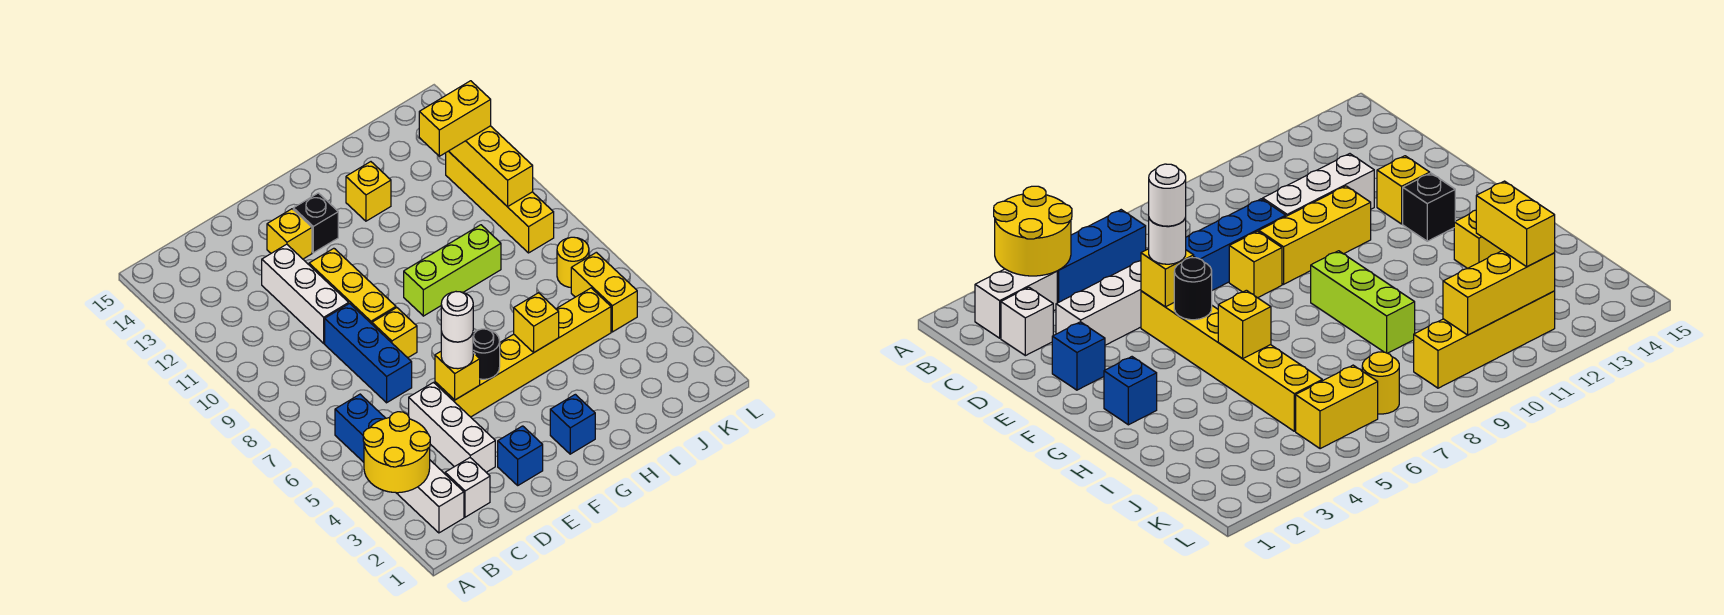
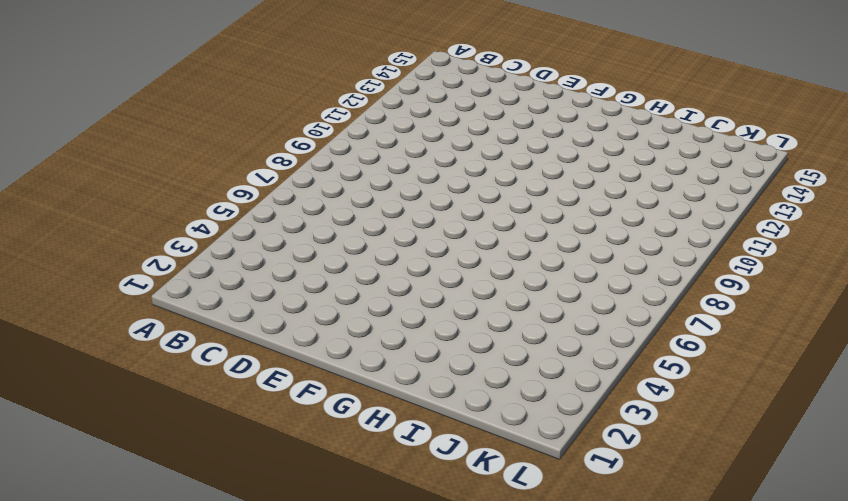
none -> white 1x2 brick [398,460,464,533]
none -> blue 1x3 brick [335,394,385,462]
none -> white 1x1 brick [445,458,490,517]

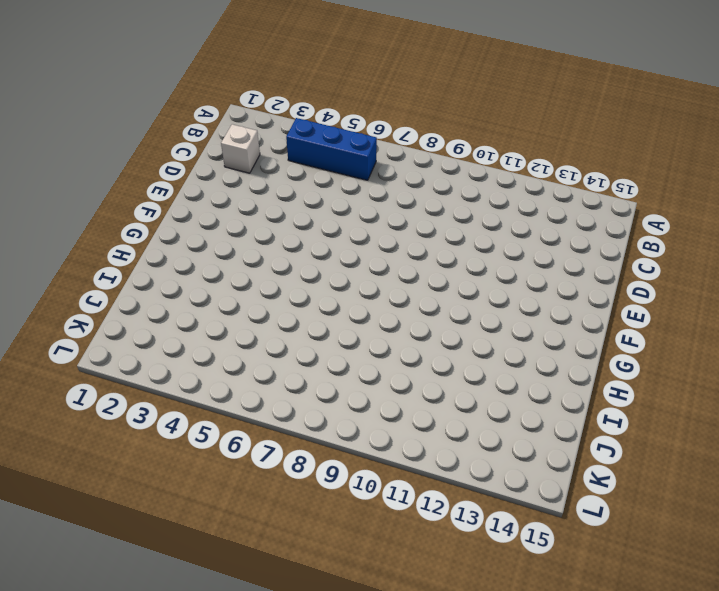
none -> white 1x2 brick [398,460,464,533]
none -> white 1x3 brick [409,383,495,472]
none -> blue 1x3 brick [325,303,412,403]

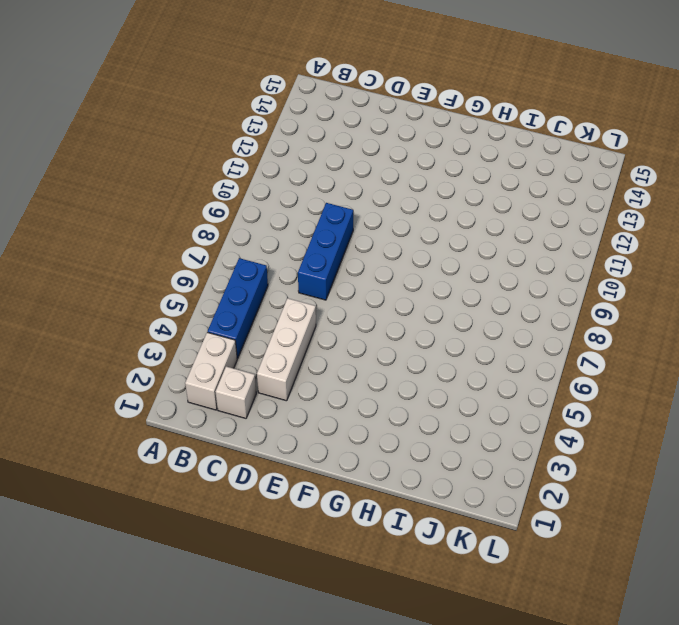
none -> white 1x3 brick [262,244,349,343]
none -> blue 1x1 brick [498,426,543,485]
none -> yellow 1x6 brick [435,288,611,417]

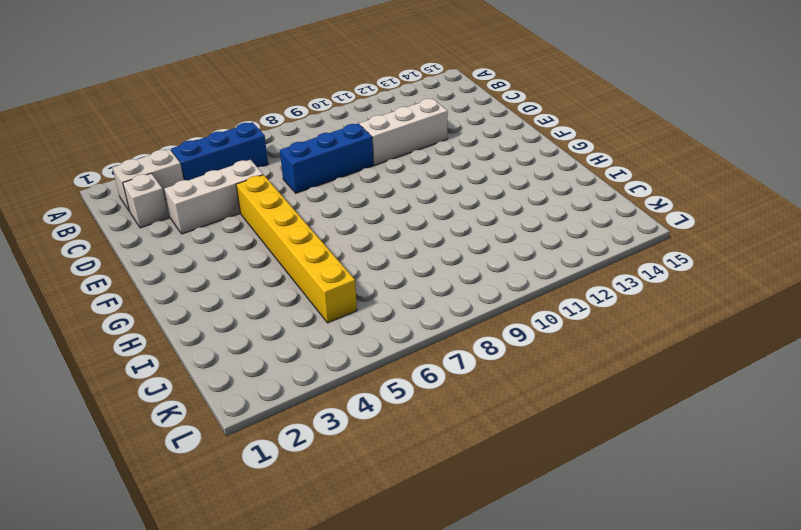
none -> blue 1x1 brick [498,426,543,485]
none -> yellow 1x1 brick [372,308,417,358]
none -> yellow 1x3 brick [309,248,396,324]

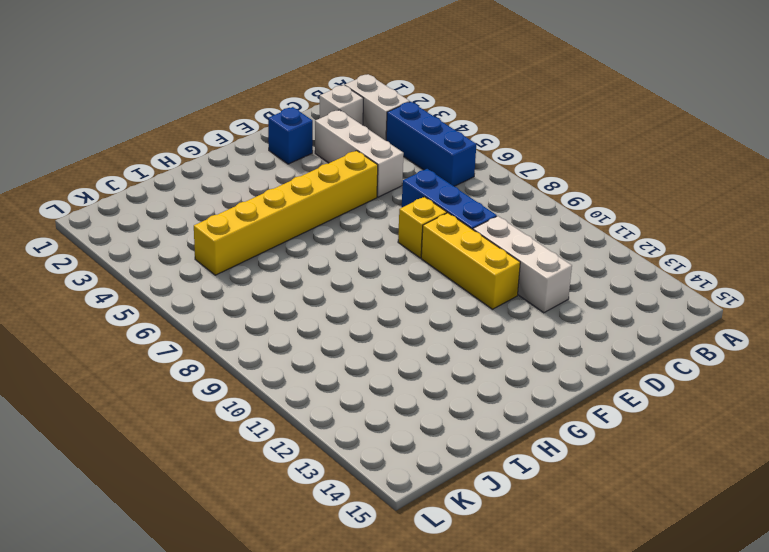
none -> yellow 1x1 brick [267,209,312,259]
none -> black 1x1 brick [293,193,338,253]
none -> blue 1x1 brick [550,394,595,454]

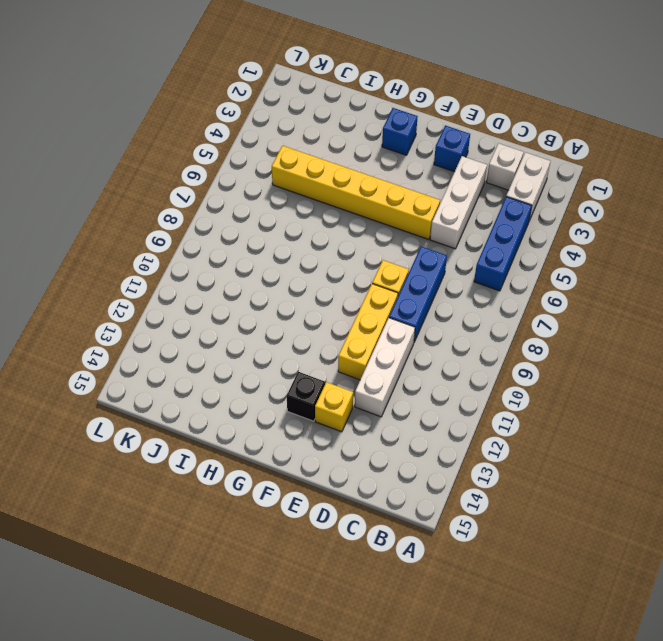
none -> lime 1x3 brick [404,225,501,316]
none -> yellow 1x1 brick [346,162,391,221]
none -> yellow 1x2 brick [571,252,637,332]

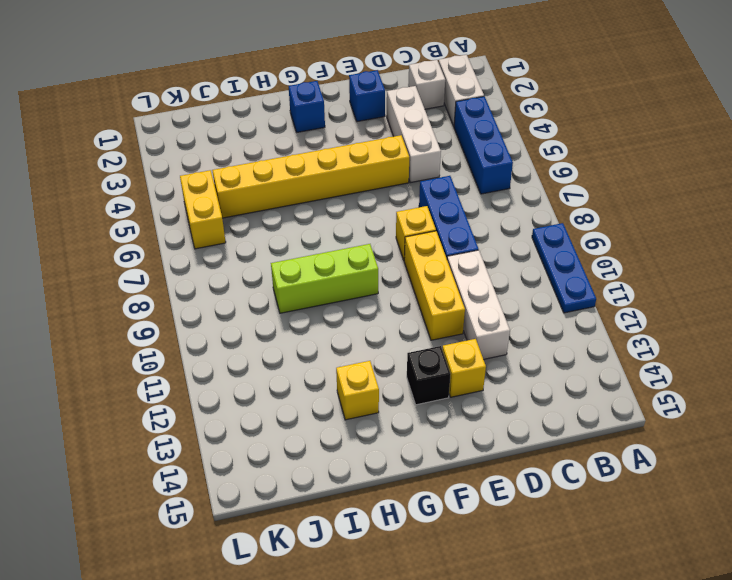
blue 1x3 plate [532,223,596,313] -> none
none -> yellow 1x1 round brick [557,237,589,287]
none -> yellow 1x4 brick [446,151,554,253]
none -> yellow 2x2 round brick [363,412,430,493]

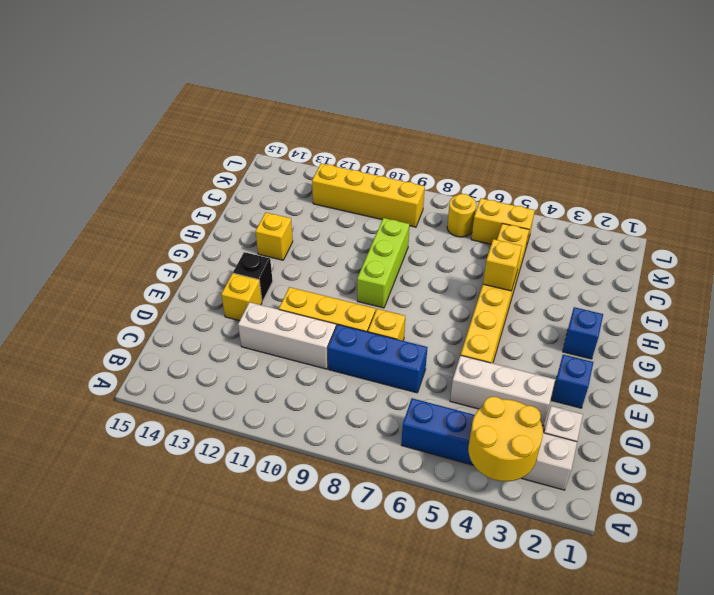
none -> yellow 1x1 brick [435,352,480,400]
none -> black 1x1 round brick [473,329,500,379]
none -> yellow 1x3 brick [449,126,533,207]

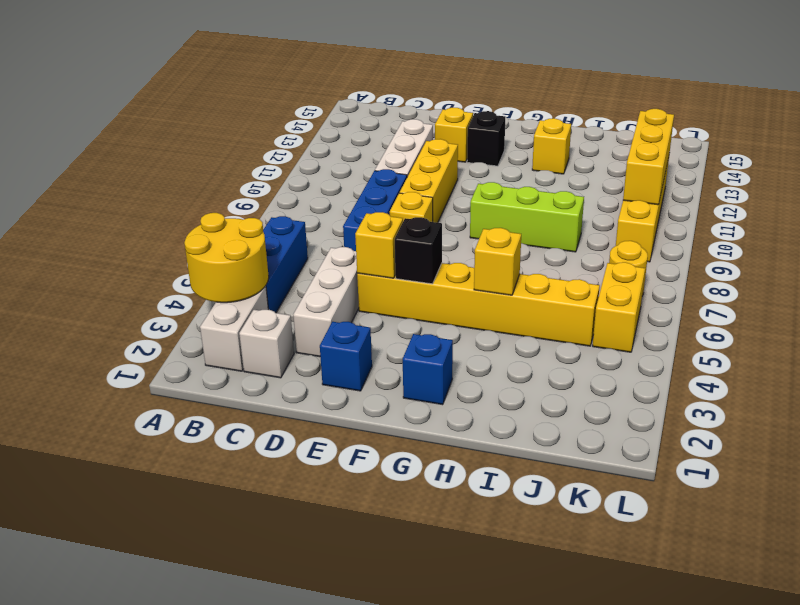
black 1x1 brick [395,217,442,284] -> black 1x1 round brick [473,329,500,379]
none -> white 1x1 round brick [441,332,473,369]
none -> yellow 1x2 brick [419,81,491,156]
none -> white 1x1 round brick [441,292,473,342]

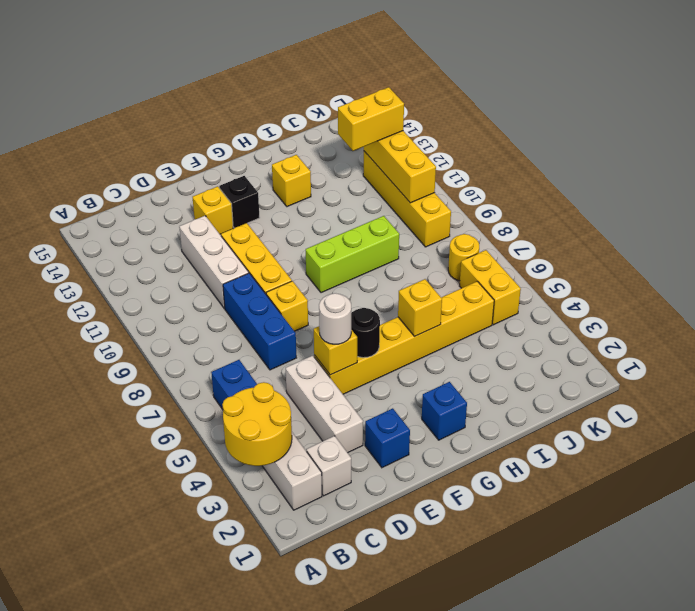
none -> white 1x1 round brick [441,292,473,342]

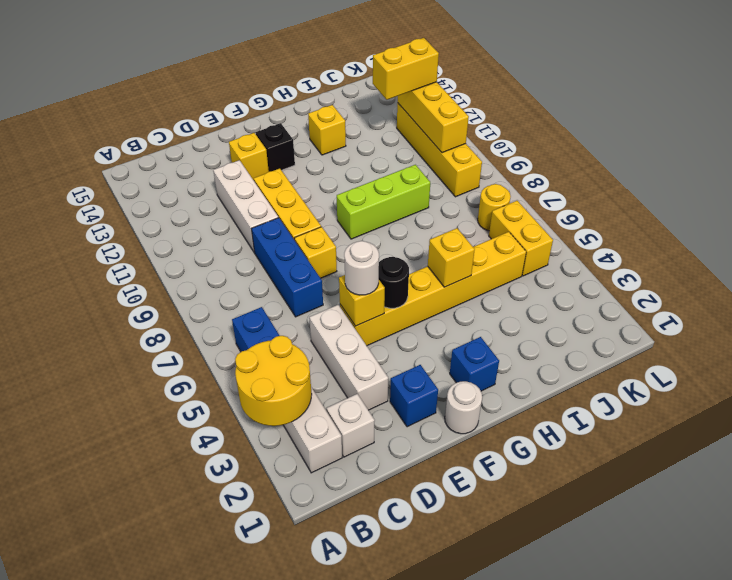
white 1x1 round brick [445,381,482,434] -> white 1x1 round brick moved to [441,292,473,342]

